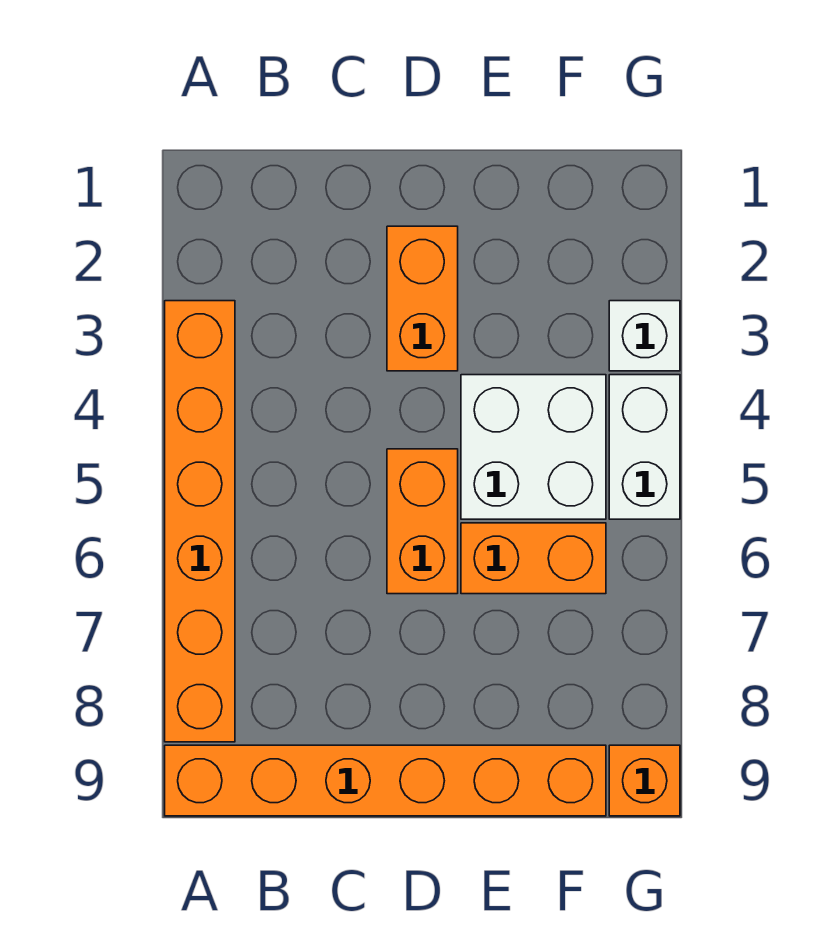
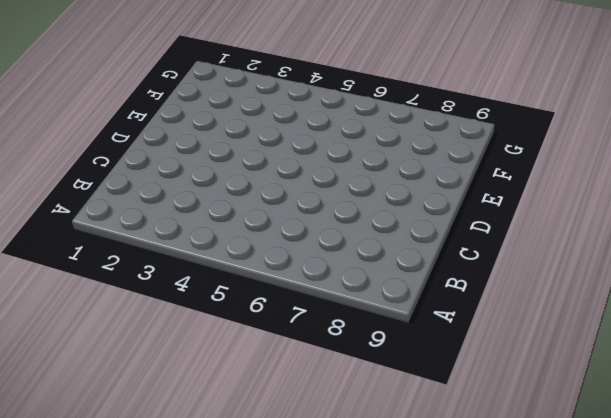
none -> orange 1x6 brick [165,301,235,742]
none -> orange 1x6 brick [165,745,606,816]

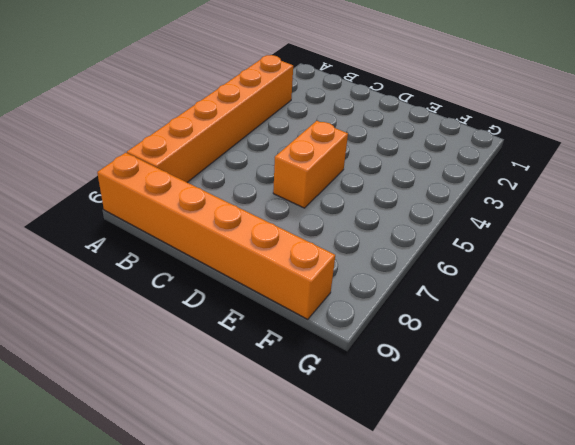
none -> orange 1x2 brick [387,226,458,371]
none -> white 2x2 brick [461,375,606,519]

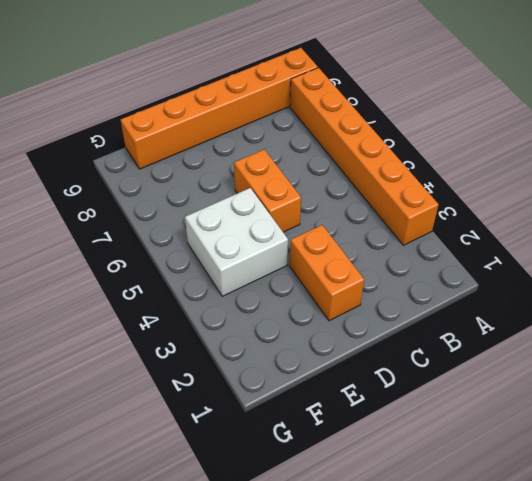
none -> orange 1x2 brick [461,523,606,594]
none -> white 1x1 brick [609,301,680,371]

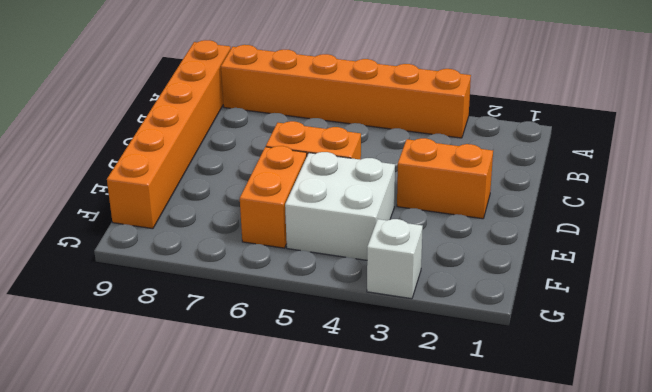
none -> white 1x2 brick [609,375,680,519]
none -> orange 1x1 brick [609,745,680,816]

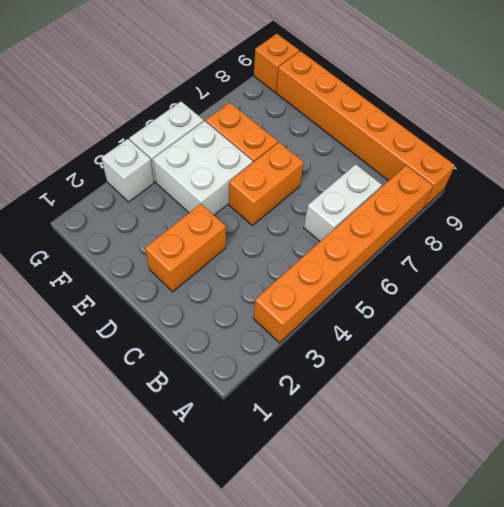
white 1x2 brick [304,164,382,241] -> none

